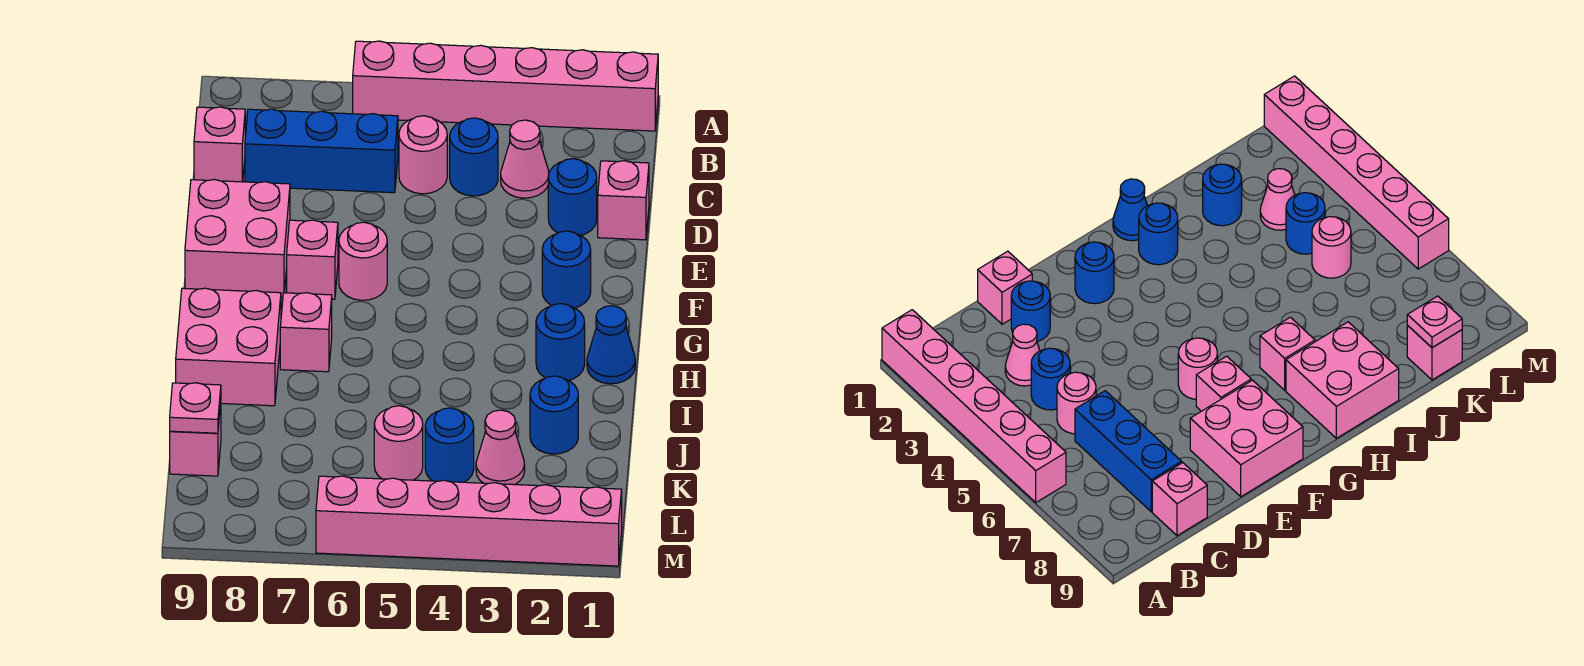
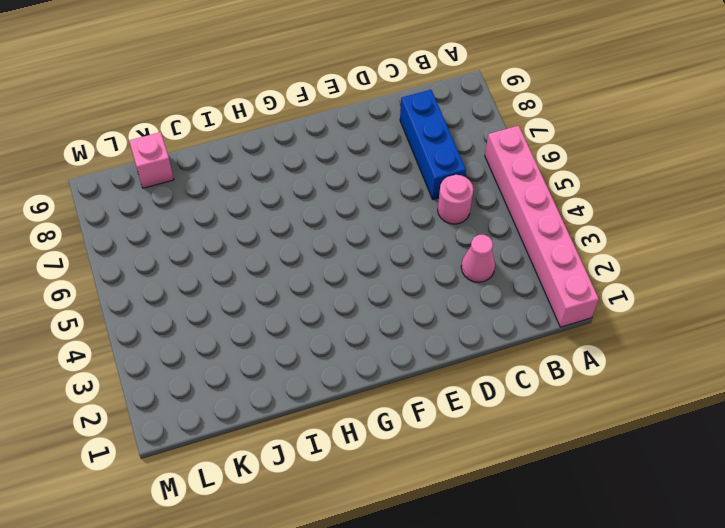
none -> blue 1x1 round brick [450,118,498,196]
none -> pink 1x1 brick [194,107,245,182]
none -> pink 1x1 brick [598,161,649,240]

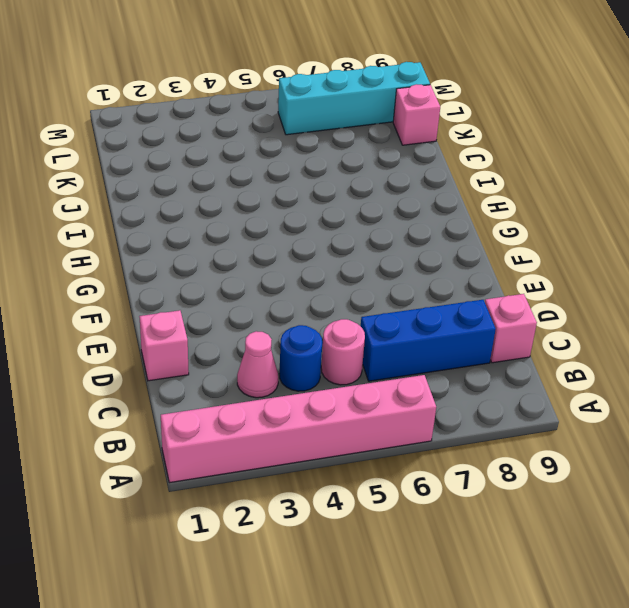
cyan 1x4 brick [278,62,430,135] -> none
none -> blue 1x1 round brick [548,159,597,236]
none -> pink 2x2 brick [185,180,290,297]
none -> blue 1x1 round brick [542,231,591,308]

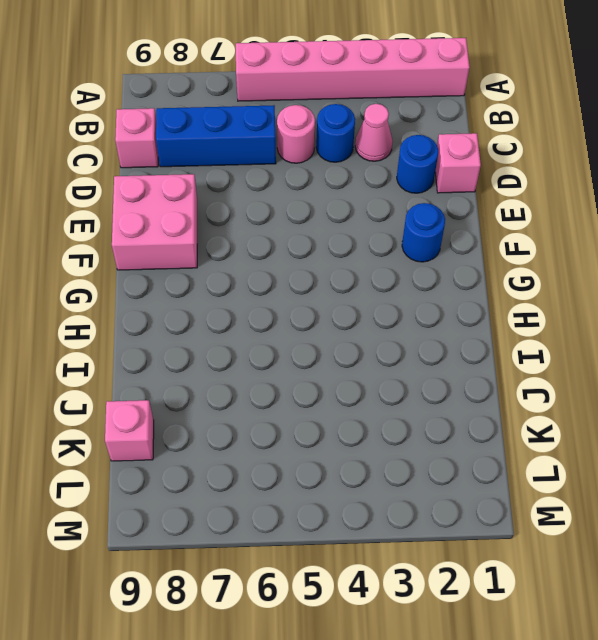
none -> pink 1x1 round brick [339,222,387,300]
none -> pink 1x1 brick [287,220,338,299]
none -> blue 1x1 cone [587,306,635,384]

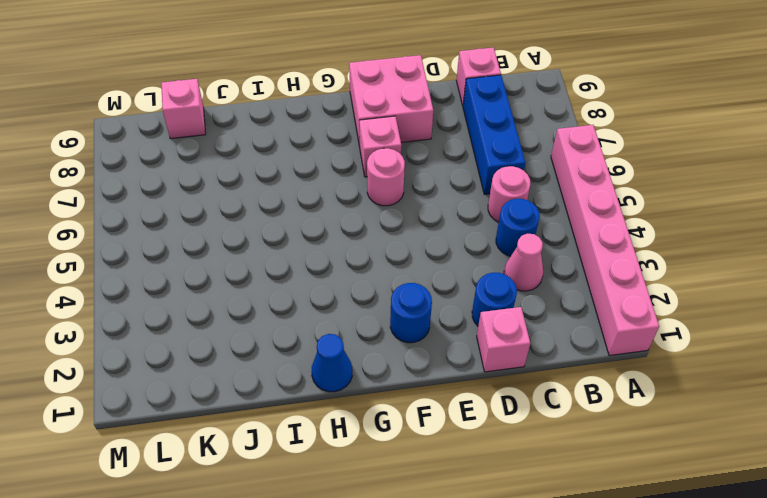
none -> blue 1x1 round brick [536,304,585,380]
none -> pink 1x1 brick [280,293,332,372]
none -> pink 2x2 brick [176,288,281,406]

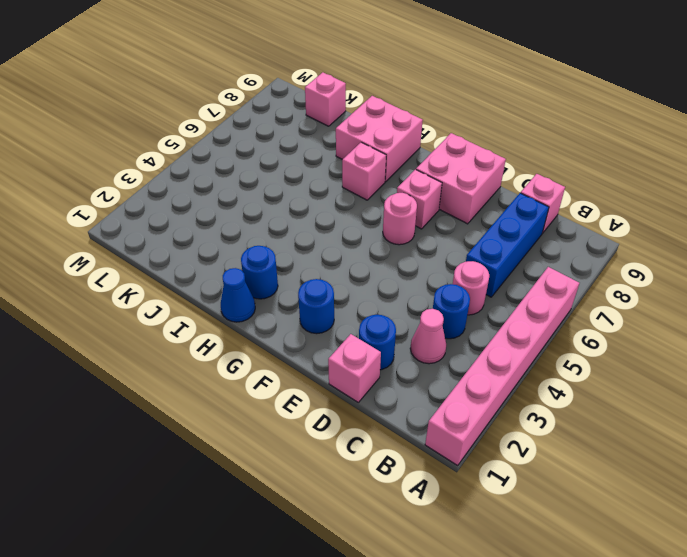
none -> blue 1x1 round brick [530,376,578,454]
none -> pink 1x1 cone [476,410,525,485]
none -> blue 1x1 round brick [425,408,474,482]

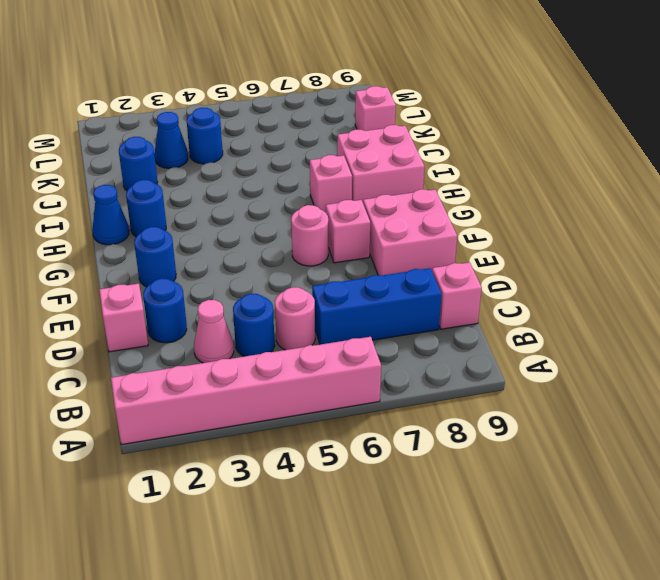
blue 1x1 cone [154,112,188,169] -> pink 1x1 cone [476,410,525,485]
none -> pink 1x1 round brick [374,406,423,480]
none -> pink 1x6 brick [316,476,622,566]
none -> pink 1x1 plate [170,383,221,433]

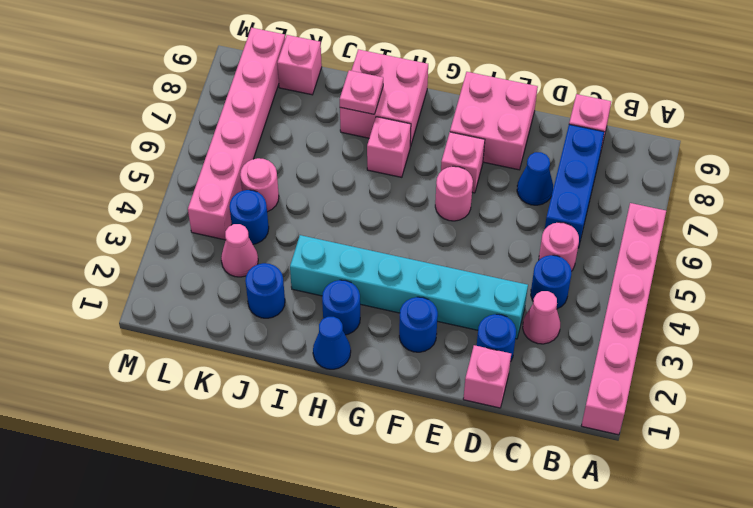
cyan 1x6 brick [290,235,528,339] -> none
blue 1x1 cone [517,152,553,205] -> none
pink 1x1 plate [340,70,383,114] -> pink 1x1 plate moved to [170,383,221,433]
pink 1x6 brick [188,28,285,240] -> pink 1x6 brick moved to [316,476,622,566]

